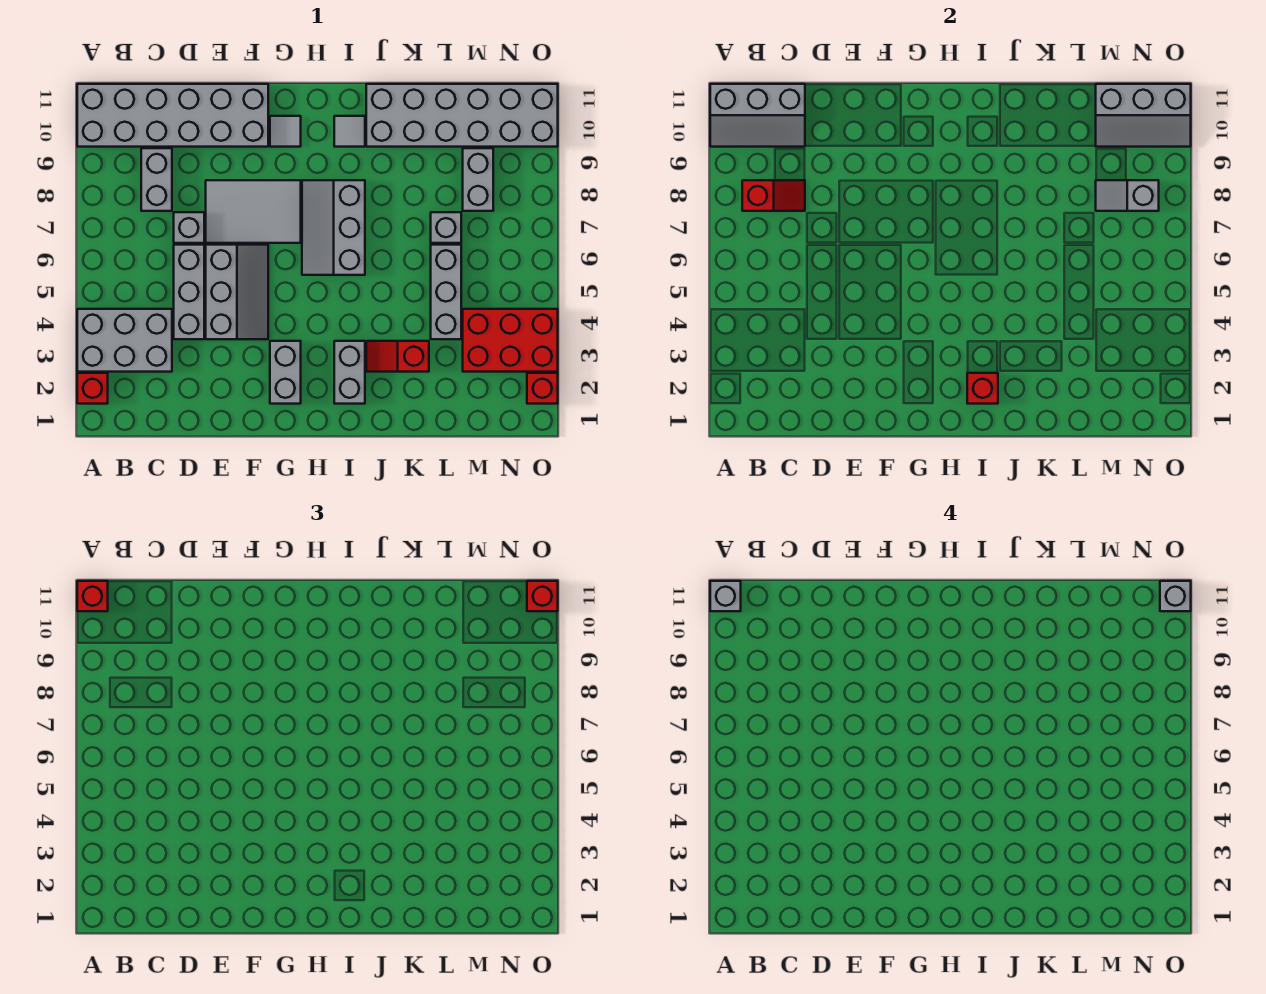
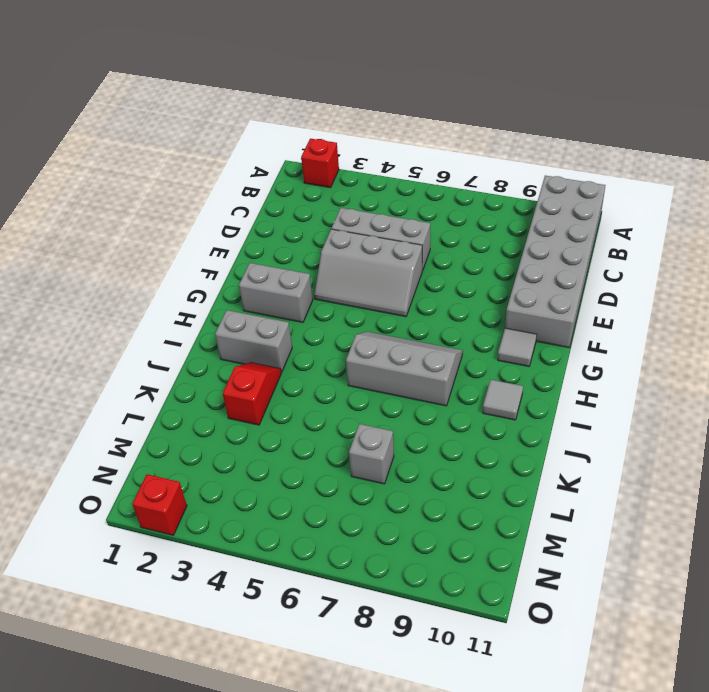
none -> grey 2x3 brick [77,309,172,372]
none -> grey 1x2 brick [141,148,172,211]
none -> grey 1x1 brick [174,212,204,243]

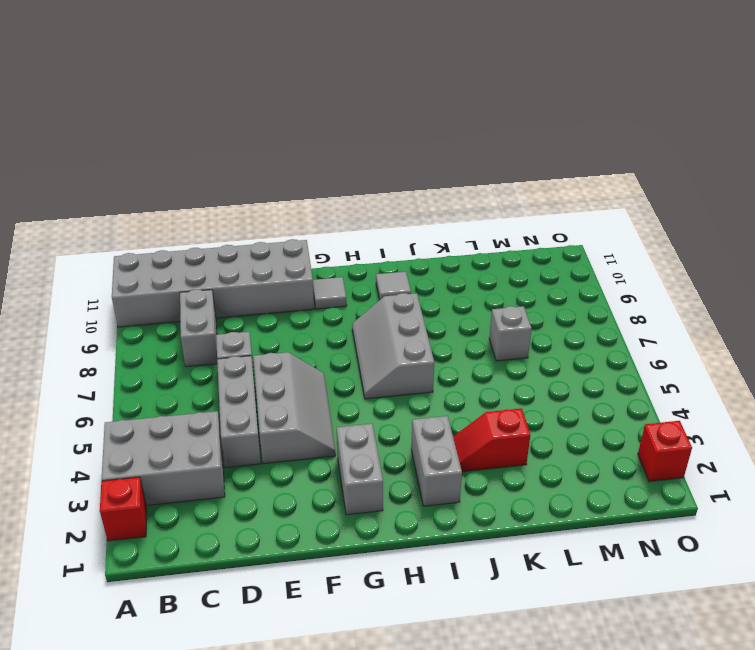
none -> grey 2x3 tile [206,180,301,243]
none -> grey 2x6 brick [366,84,558,147]
none -> grey 1x3 brick [431,245,461,339]

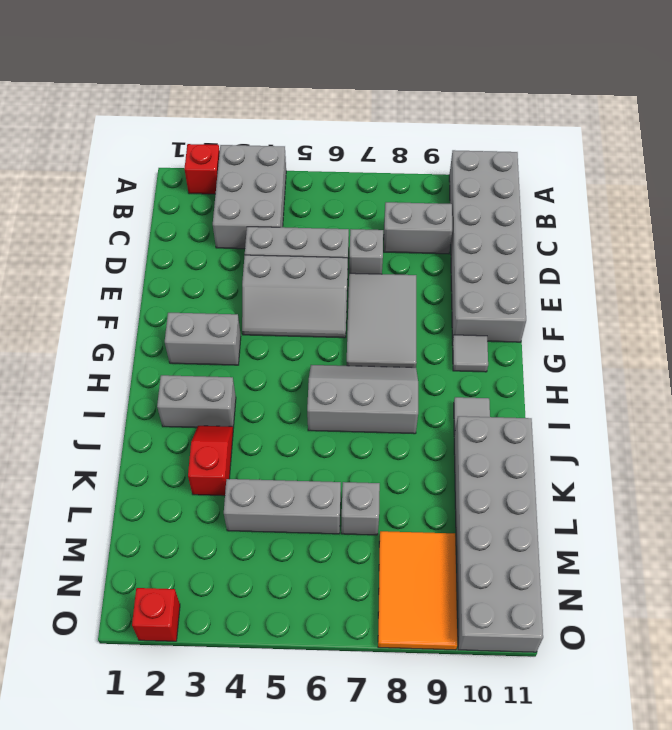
orange 2x3 tile [378,531,457,650] -> grey 1x2 brick [463,148,493,211]
none -> red 2x3 brick [463,309,558,372]
none -> grey 2x3 slope [710,84,805,147]
none -> red 1x2 slope [742,180,805,211]

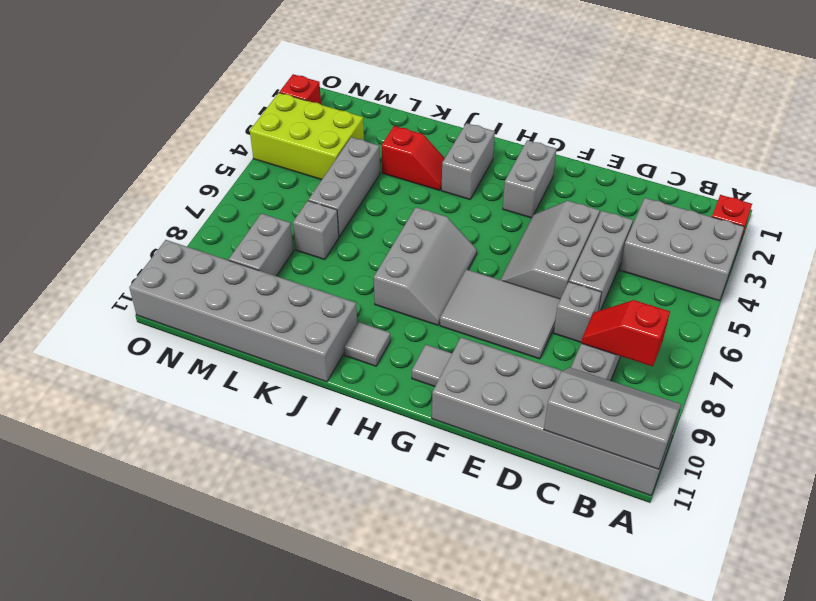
lime 2x3 brick [250,93,364,180] -> red 2x3 brick [463,309,558,372]
none -> red 1x1 brick [967,373,998,404]
none -> grey 1x2 slope [1096,180,1159,211]
none -> grey 2x3 slope [1096,84,1191,147]

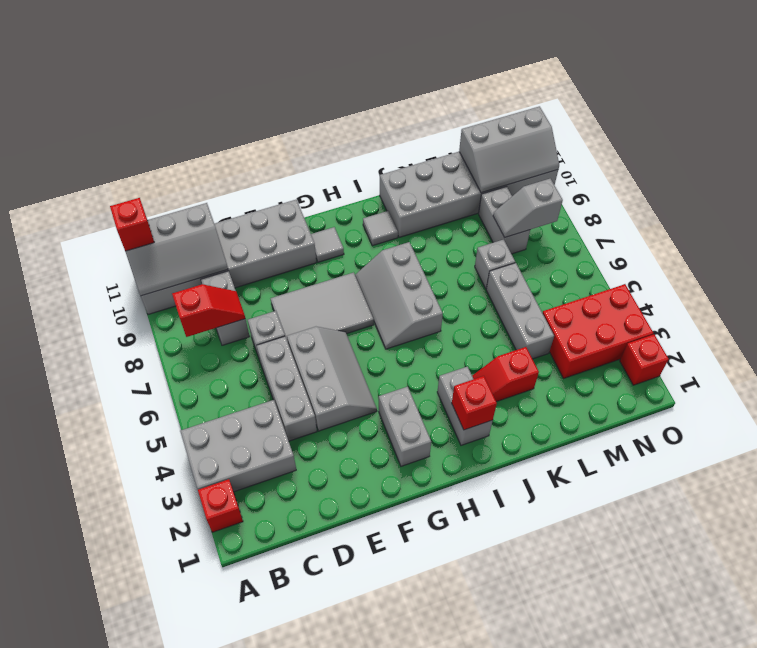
none -> red 1x1 brick [527,581,558,611]
none -> grey 1x1 brick [710,581,741,611]
none -> grey 1x1 brick [1160,581,1191,611]

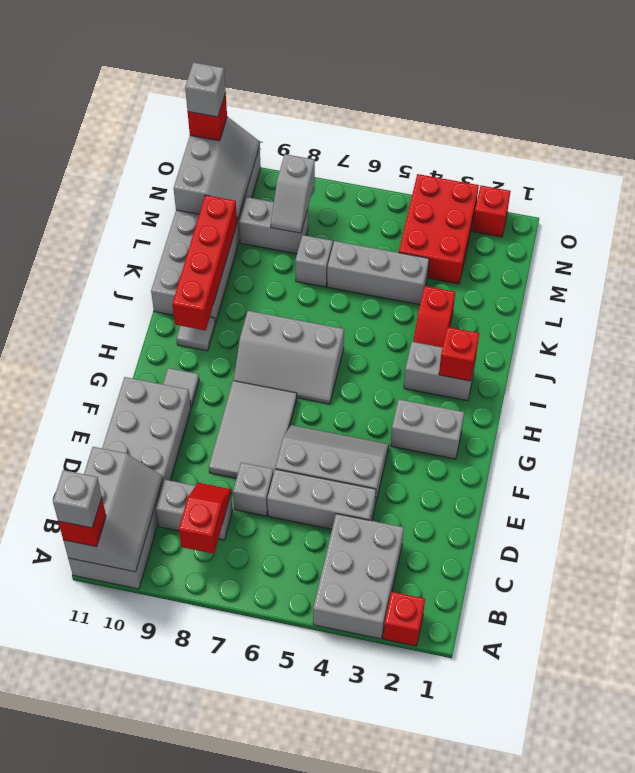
red 1x4 brick [172,195,237,330] -> none

